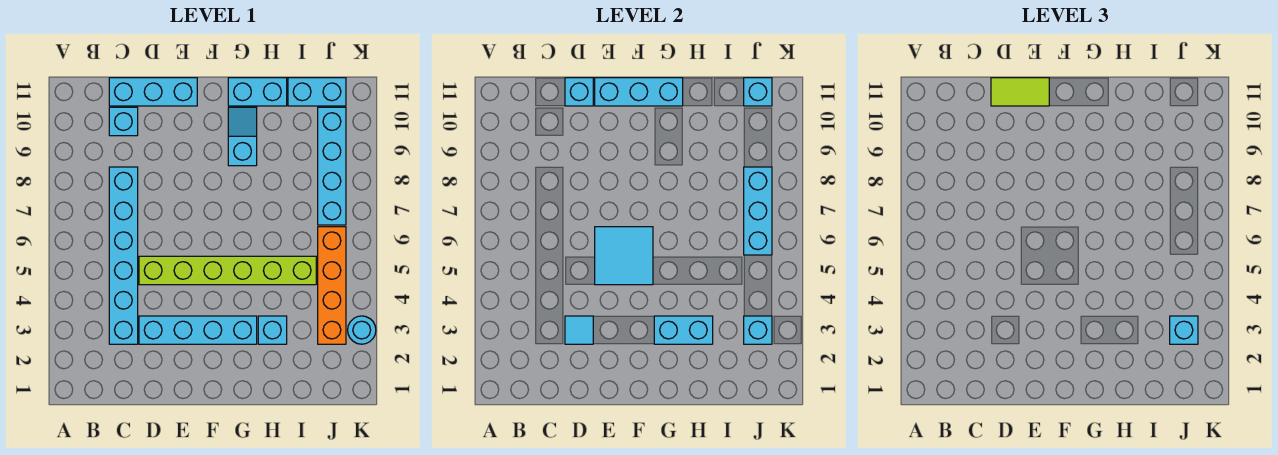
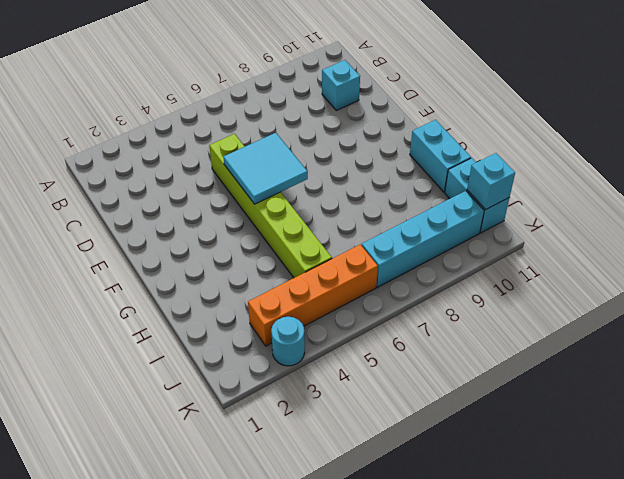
none -> cyan 1x6 brick [109,167,138,344]
none -> cyan 1x3 brick [109,78,197,106]
none -> cyan 1x4 brick [139,316,257,344]

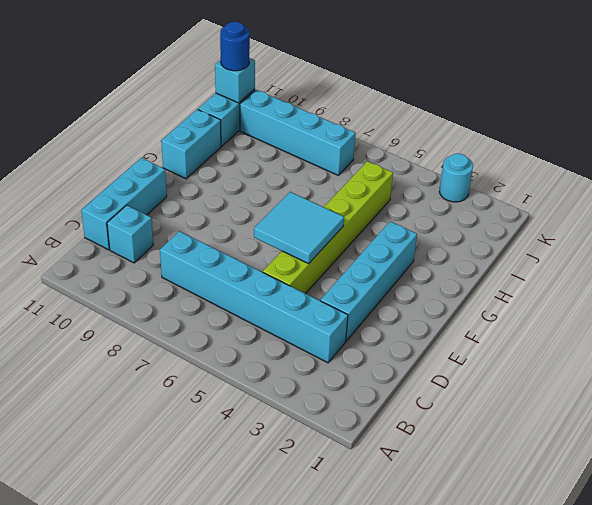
blue 1x1 round brick [220,22,250,71] -> none
none -> cyan 1x2 slope [228,107,257,166]
none -> cyan 1x1 brick [258,316,287,344]
none -> orange 1x4 brick [318,227,346,344]

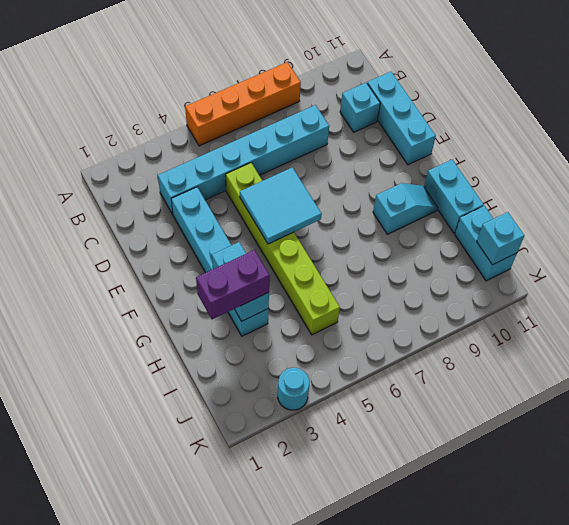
orange 1x4 brick [185,62,301,146] -> orange 1x4 brick moved to [318,227,346,344]
purple 1x2 brick [196,250,270,319] -> none
none -> cyan 1x4 brick [318,107,346,225]
none -> cyan 1x1 tile [565,316,593,344]
none -> cyan 1x1 brick [565,78,593,106]

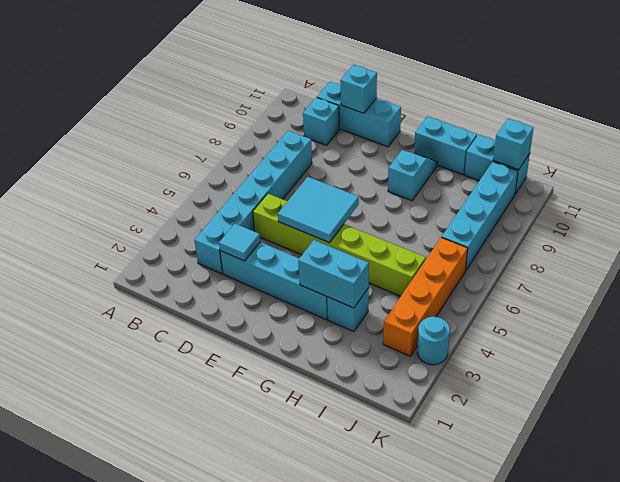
none -> cyan 1x3 brick [595,78,683,106]
none -> cyan 1x1 brick [744,316,772,344]
none -> cyan 1x3 brick [744,167,772,255]

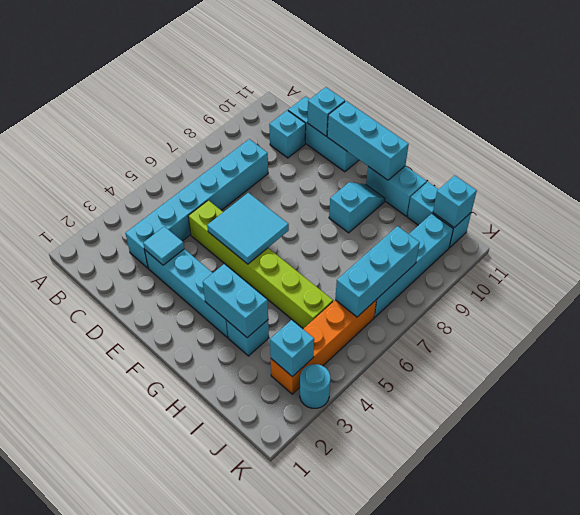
none -> lime 1x2 tile [991,78,1049,106]
none -> cyan 1x1 brick [1170,316,1198,344]

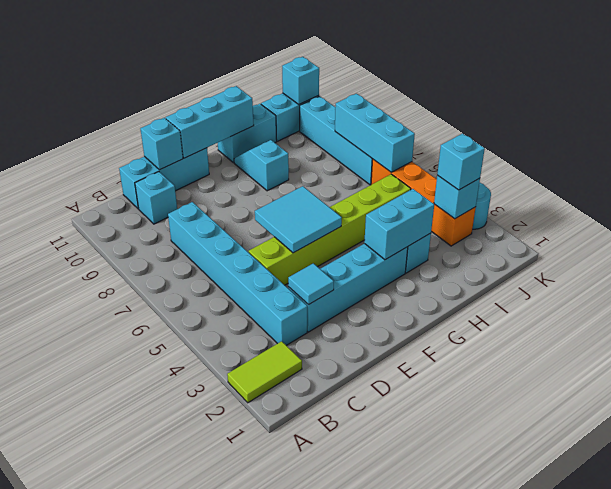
lime 1x2 tile [227,341,302,403] -> lime 1x2 tile moved to [991,78,1049,106]

